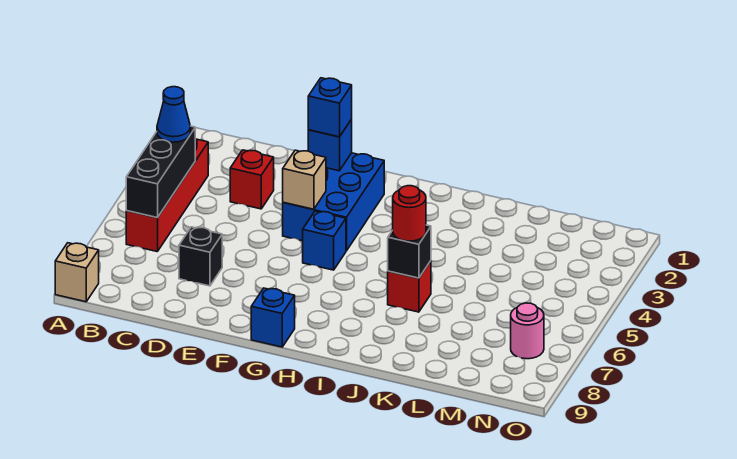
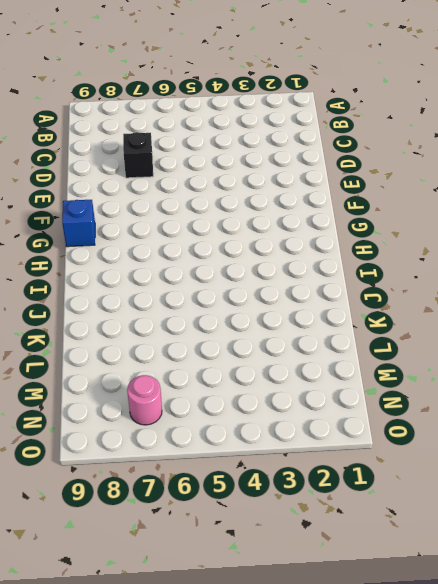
none -> tan 1x1 brick [55,243,99,302]
none -> red 1x4 brick [126,139,208,252]
none -> red 1x1 brick [230,150,274,209]

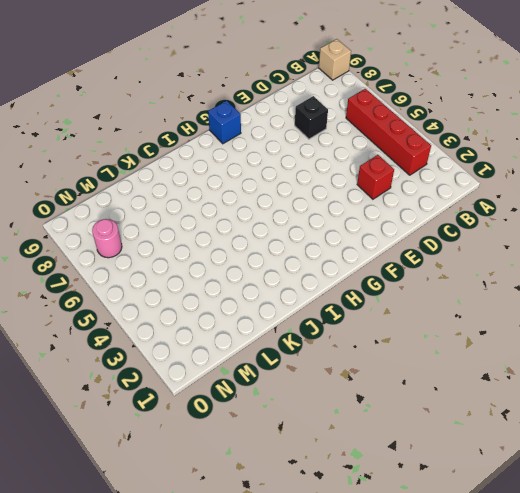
none -> blue 2x3 brick [283,153,384,251]
none -> blue 1x1 brick [303,211,346,270]
none -> red 1x1 brick [388,261,431,312]

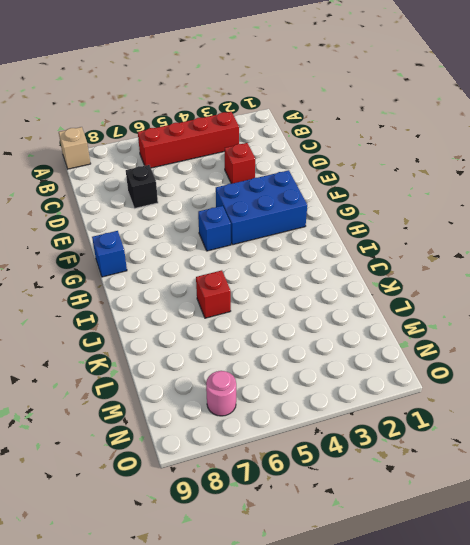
none -> black 1x3 brick [126,126,195,218]
none -> blue 1x1 brick [308,119,352,171]
none -> tan 1x1 brick [283,150,326,209]

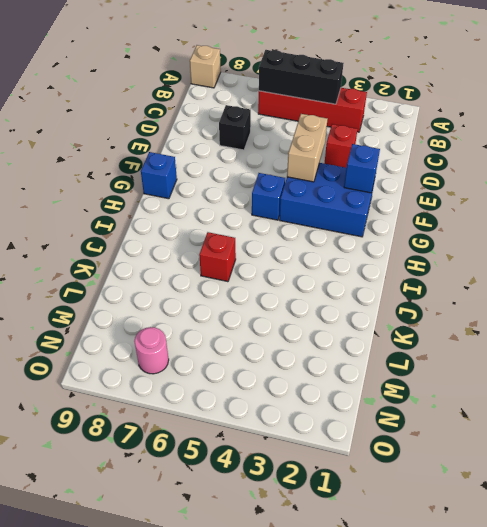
tan 1x2 brick [287,114,327,182] -> tan 1x1 brick [283,150,326,209]
none -> black 1x1 brick [388,225,431,278]
none -> blue 1x1 cone [157,87,190,142]
none -> blue 1x1 brick [308,78,352,137]

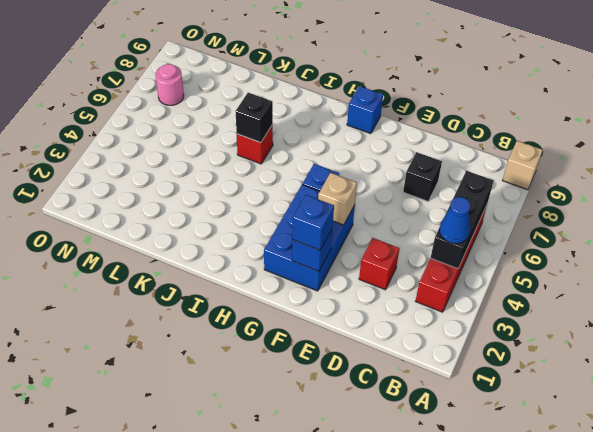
none -> red 1x1 round brick [393,186,426,241]

